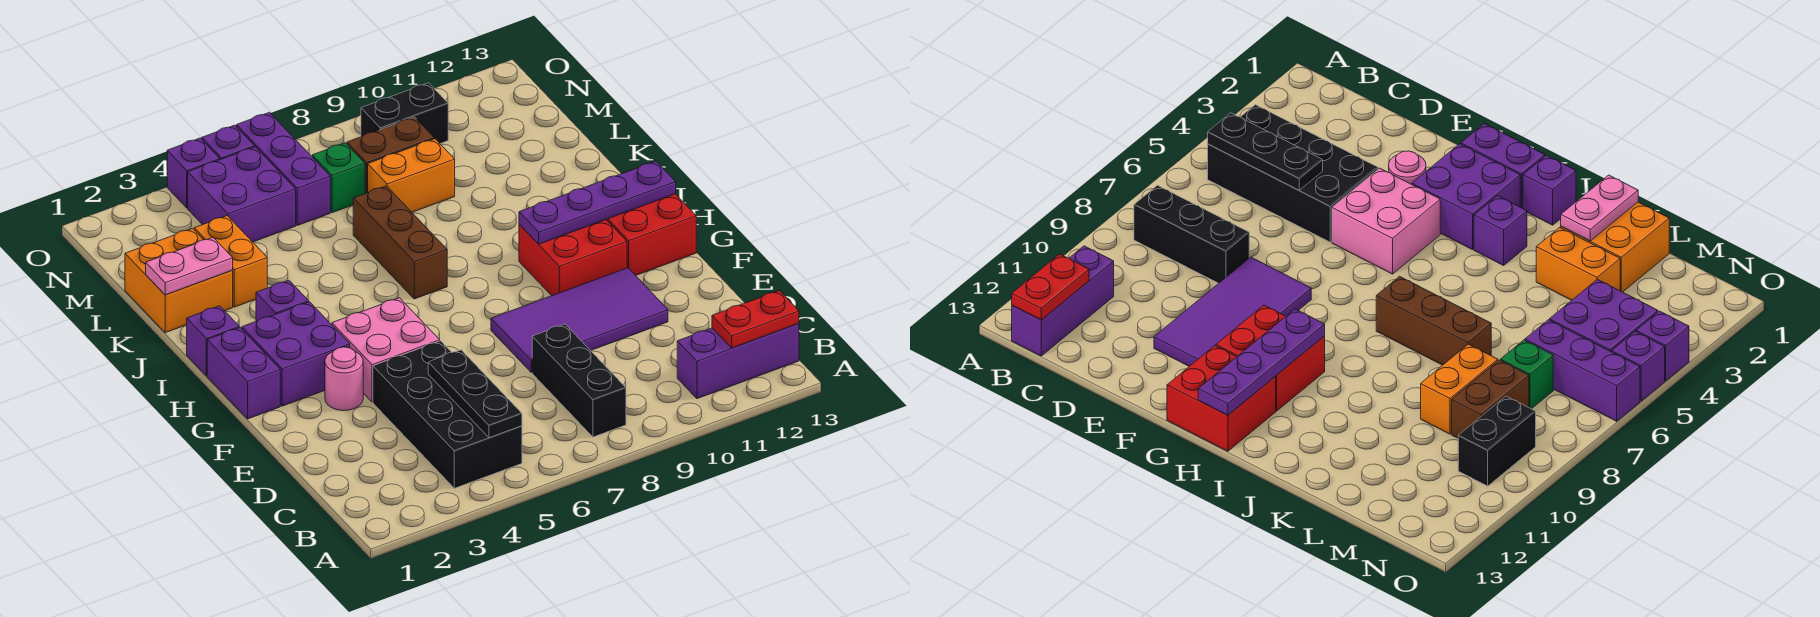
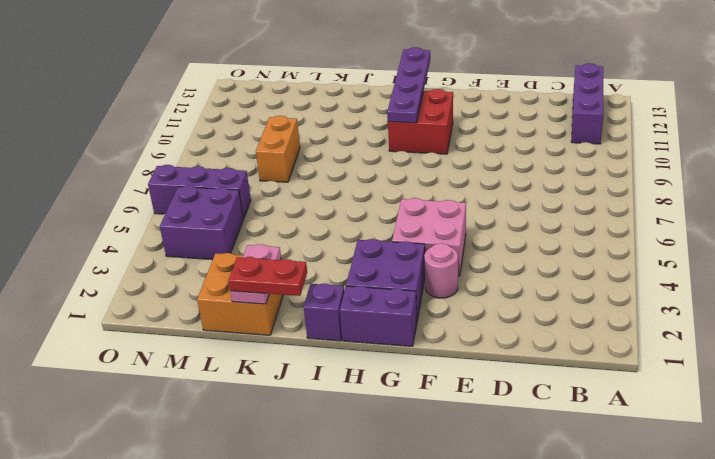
red 1x2 plate [229,257,307,296] -> red 1x2 plate turned to [712,291,799,348]
none -> black 2x4 brick [373,341,522,488]
none -> black 1x3 brick [532,324,626,437]
none -> purple 2x4 tile [491,268,668,372]

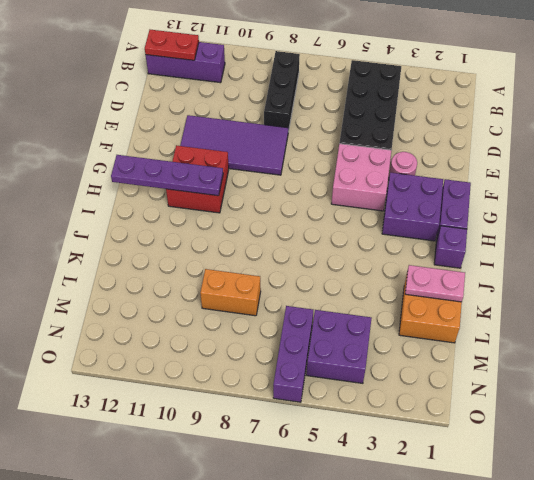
none -> red 2x2 brick [606,194,696,276]
none -> purple 1x1 brick [256,280,309,321]
none -> brown 1x3 brick [353,186,447,299]

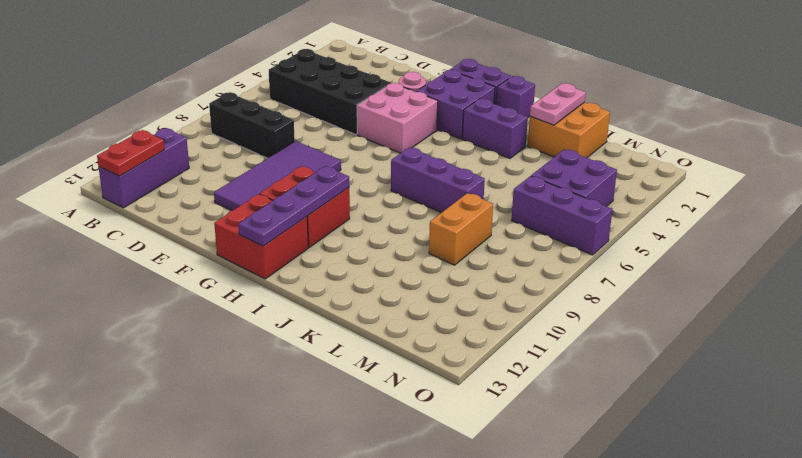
purple 1x2 brick [463,99,528,158] -> purple 1x1 brick [256,280,309,321]
purple 1x3 brick [391,147,485,213] -> brown 1x3 brick [353,186,447,299]
none -> orange 1x2 brick [194,216,267,307]
none -> green 1x1 brick [312,143,365,213]
none -> brown 1x2 brick [347,117,434,194]

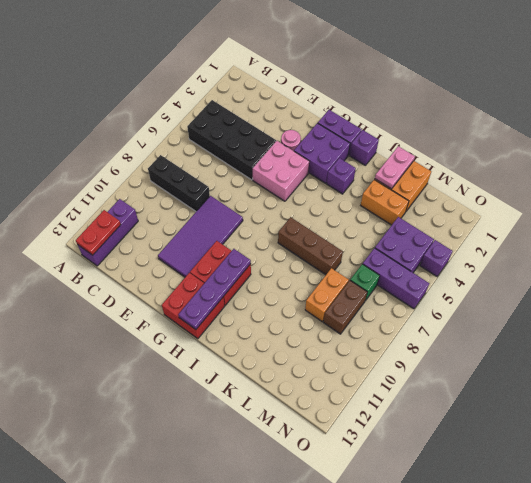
none -> black 1x2 brick [361,83,448,144]
none -> purple 1x1 brick [202,125,254,160]
none -> black 1x3 plate [428,350,522,438]

